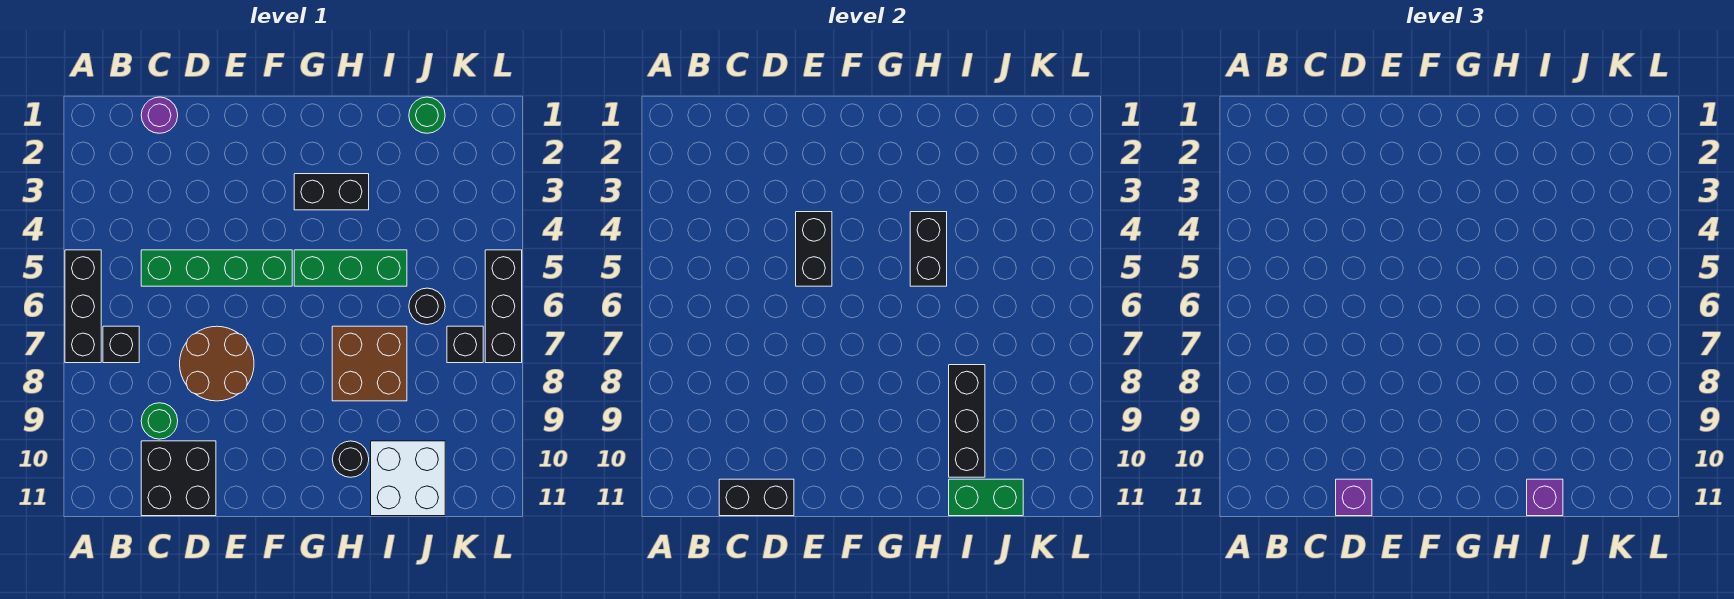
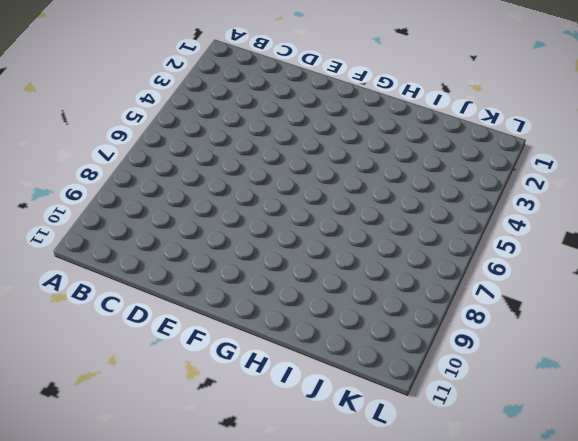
none -> black 1x3 brick [65,250,101,363]
none -> black 1x1 brick [103,326,139,363]
none -> purple 1x1 round brick [141,97,178,133]

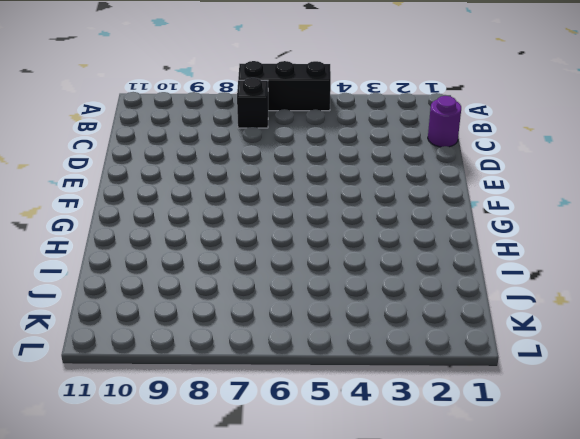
none -> green 1x4 brick [141,250,292,286]
none -> green 1x1 round brick [141,403,178,439]
none -> black 2x2 brick [141,441,216,516]

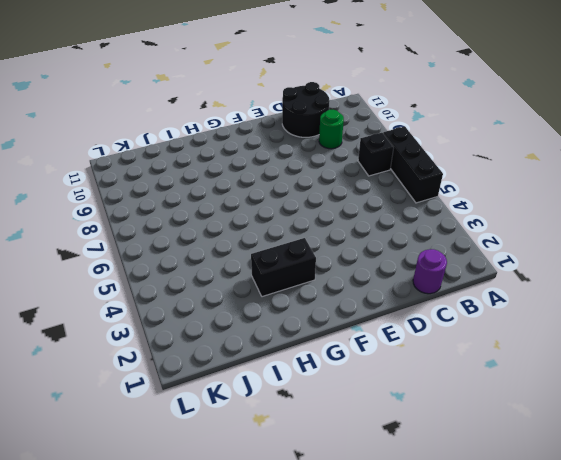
black 2x2 round brick [282,82,329,137] -> black 2x2 brick [141,441,216,516]
none -> green 1x4 brick [141,250,292,286]
none -> brown 2x2 round brick [180,326,254,401]
none -> green 1x3 brick [294,250,407,286]

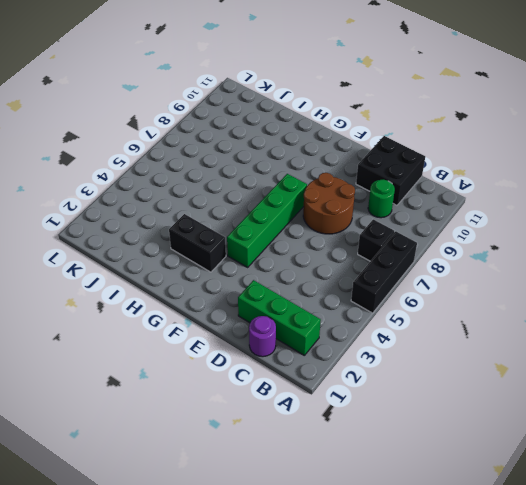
green 1x3 brick [238,280,321,355] -> green 1x3 brick moved to [294,250,407,286]
green 1x4 brick [227,174,307,267] -> green 1x4 brick turned to [141,250,292,286]
none -> brown 2x2 brick [332,326,407,401]
none -> black 1x1 round brick [332,441,369,477]
none -> white 2x2 brick [371,441,445,516]

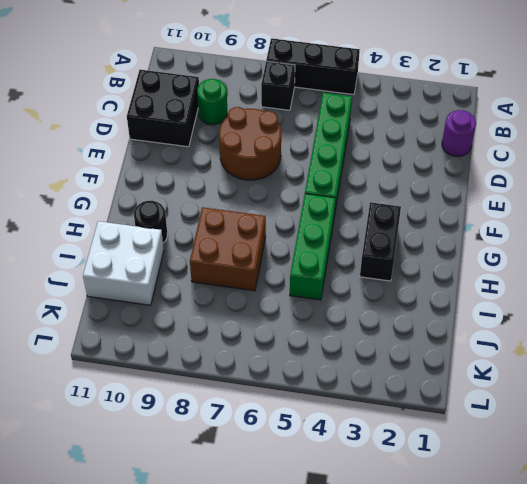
none -> green 1x1 round brick [409,97,445,133]
none -> black 1x1 round brick [409,288,445,325]
none -> black 1x1 brick [447,326,483,363]

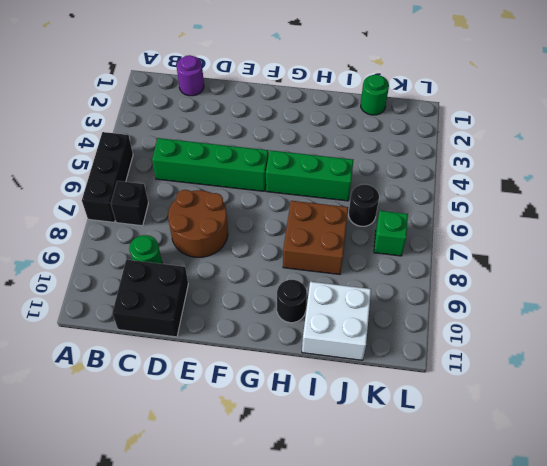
green 1x1 brick [374,211,408,256] -> black 1x1 brick [447,326,483,363]
none -> black 1x2 brick [294,174,369,210]
none -> black 1x3 brick [485,250,522,363]
none -> black 1x2 brick [719,479,794,516]

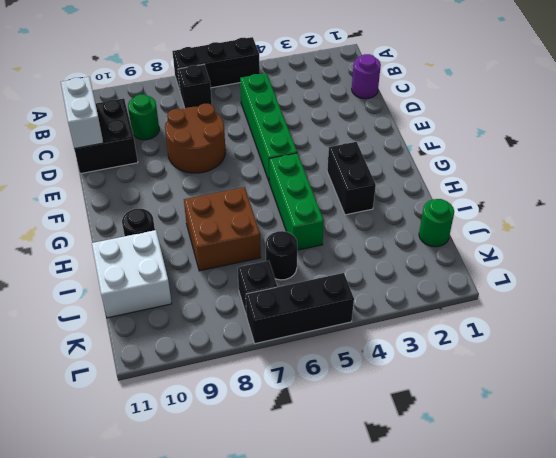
white 1x2 brick [61,77,103,149] -> black 1x2 brick [719,479,794,516]
none -> black 1x2 brick [796,212,832,286]
none -> black 1x2 brick [910,212,947,286]
none -> black 1x3 brick [949,365,985,477]

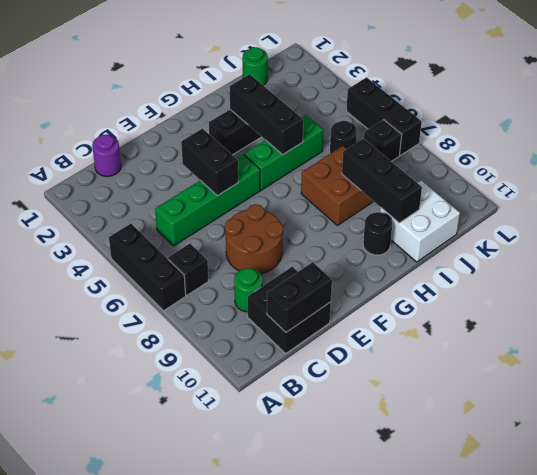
black 1x3 brick [230,74,303,155] -> black 1x2 brick [910,212,947,286]
none -> green 1x2 brick [949,479,1023,516]
none -> purple 1x1 brick [1336,479,1372,516]
none -> purple 1x1 brick [1527,479,1563,516]

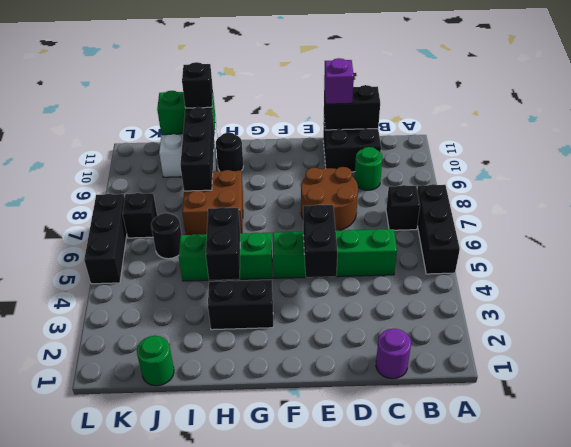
black 1x1 brick [182,62,213,108] -> purple 1x1 brick [1527,479,1563,516]

